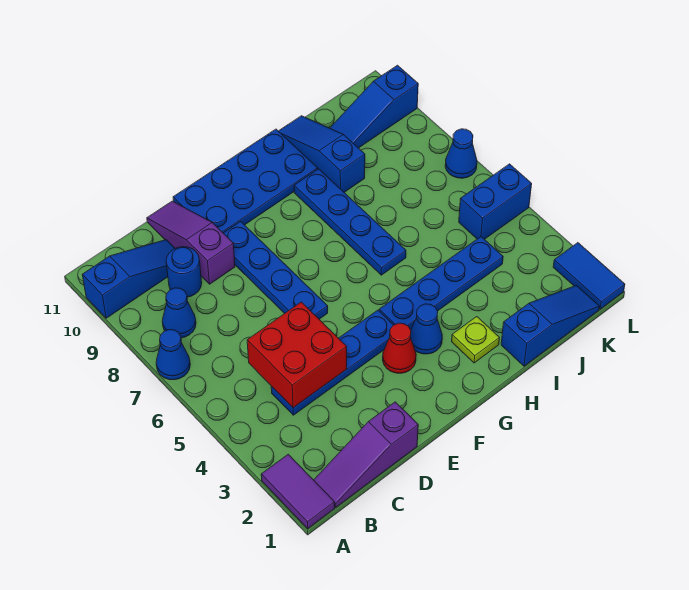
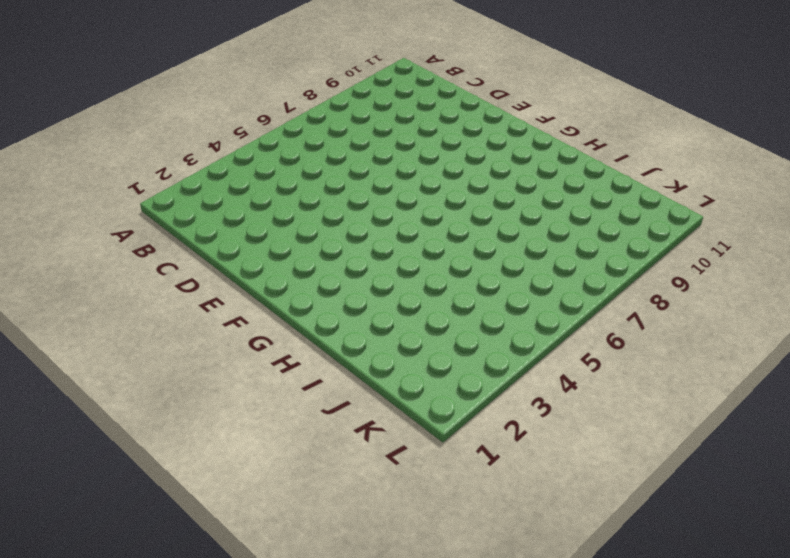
none -> purple 1x2 tile [261,454,335,528]
none -> blue 1x1 cone [156,330,190,380]
none -> blue 1x3 slope [82,240,175,318]

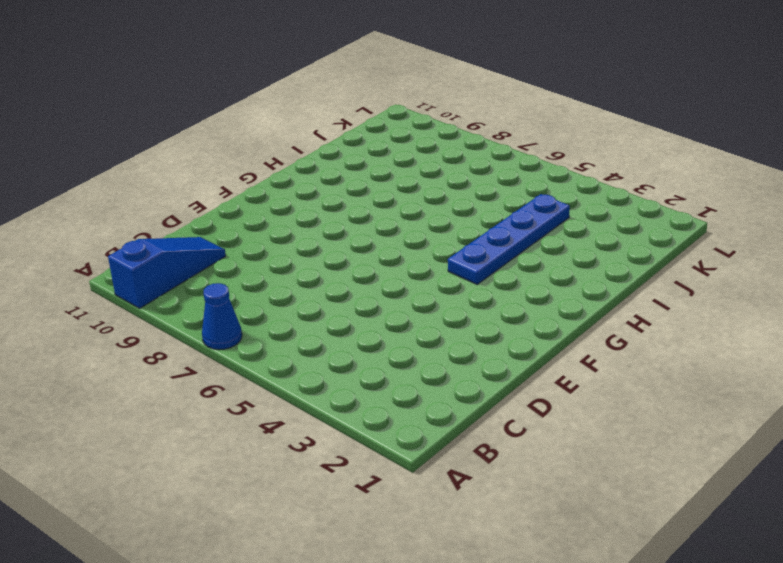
none -> purple 1x2 tile [261,454,335,528]
none -> purple 1x3 slope [314,402,418,507]
none -> blue 1x1 cone [162,288,196,338]

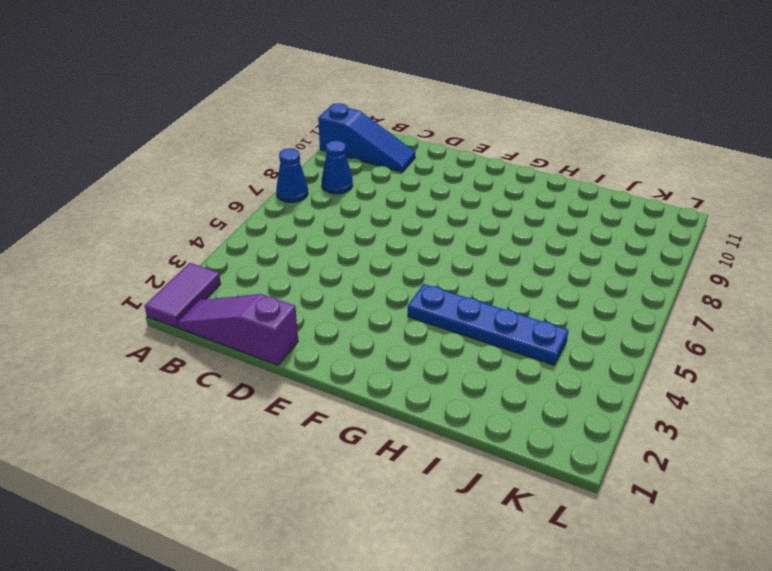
none -> blue 1x4 plate [271,310,393,415]
none -> blue 1x1 round brick [166,247,202,297]
none -> purple 1x3 slope [147,201,235,284]

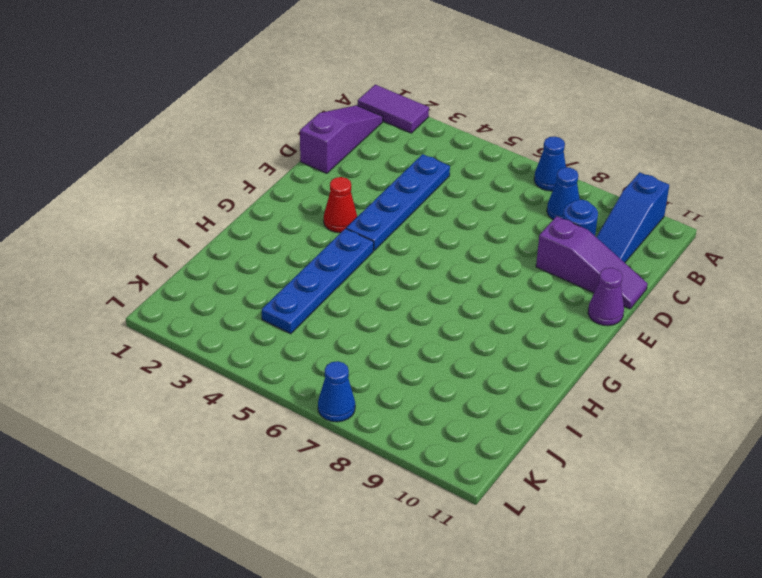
purple 1x1 cone [588,268,624,326] -> blue 2x4 plate [173,129,318,233]
none -> blue 1x4 plate [224,221,328,319]
none -> blue 1x1 cone [411,304,442,354]
none -> lime 1x1 plate [452,317,499,363]

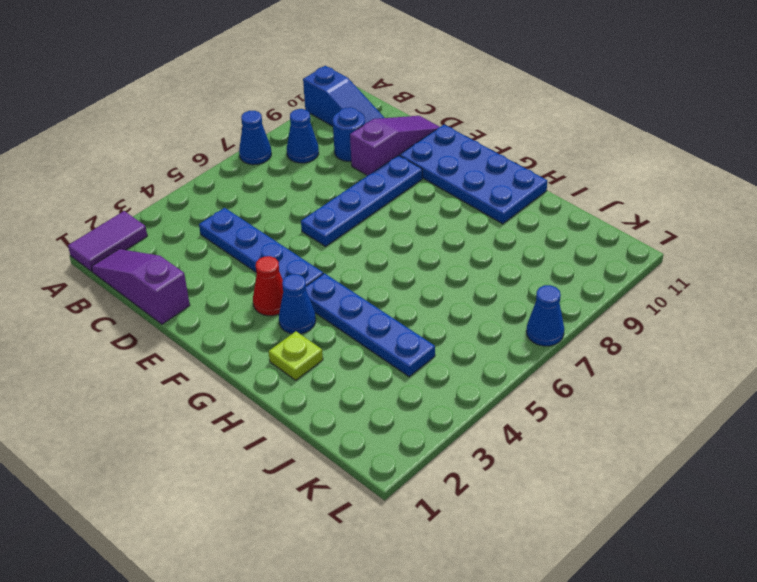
none -> blue 1x4 plate [294,169,406,275]
none -> blue 1x3 slope [501,285,599,366]
none -> blue 1x3 slope [279,116,365,192]

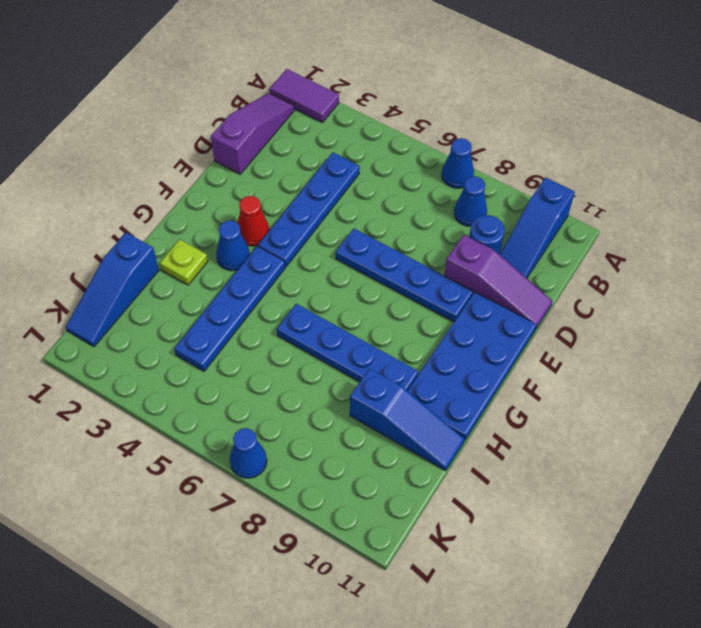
none -> blue 1x3 slope [330,65,418,148]
none -> blue 1x2 brick [459,164,532,239]
none -> blue 1x2 tile [553,243,625,309]

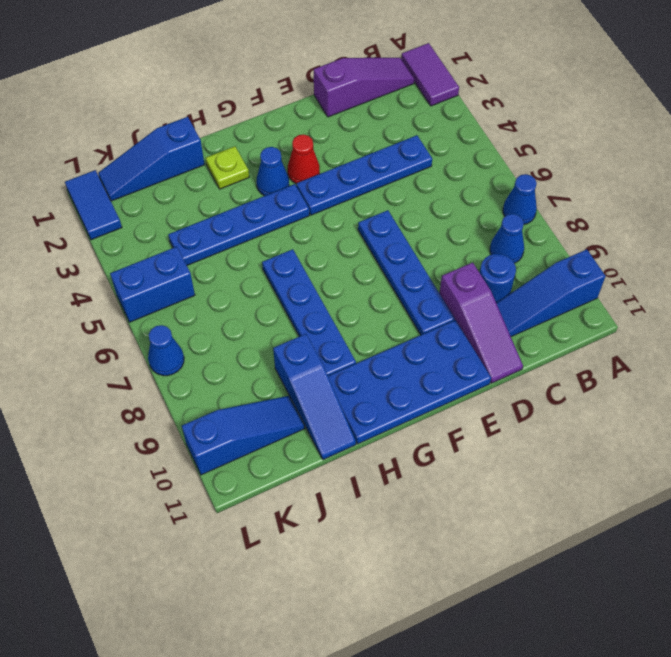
none -> red 2x2 brick [247,302,347,408]

